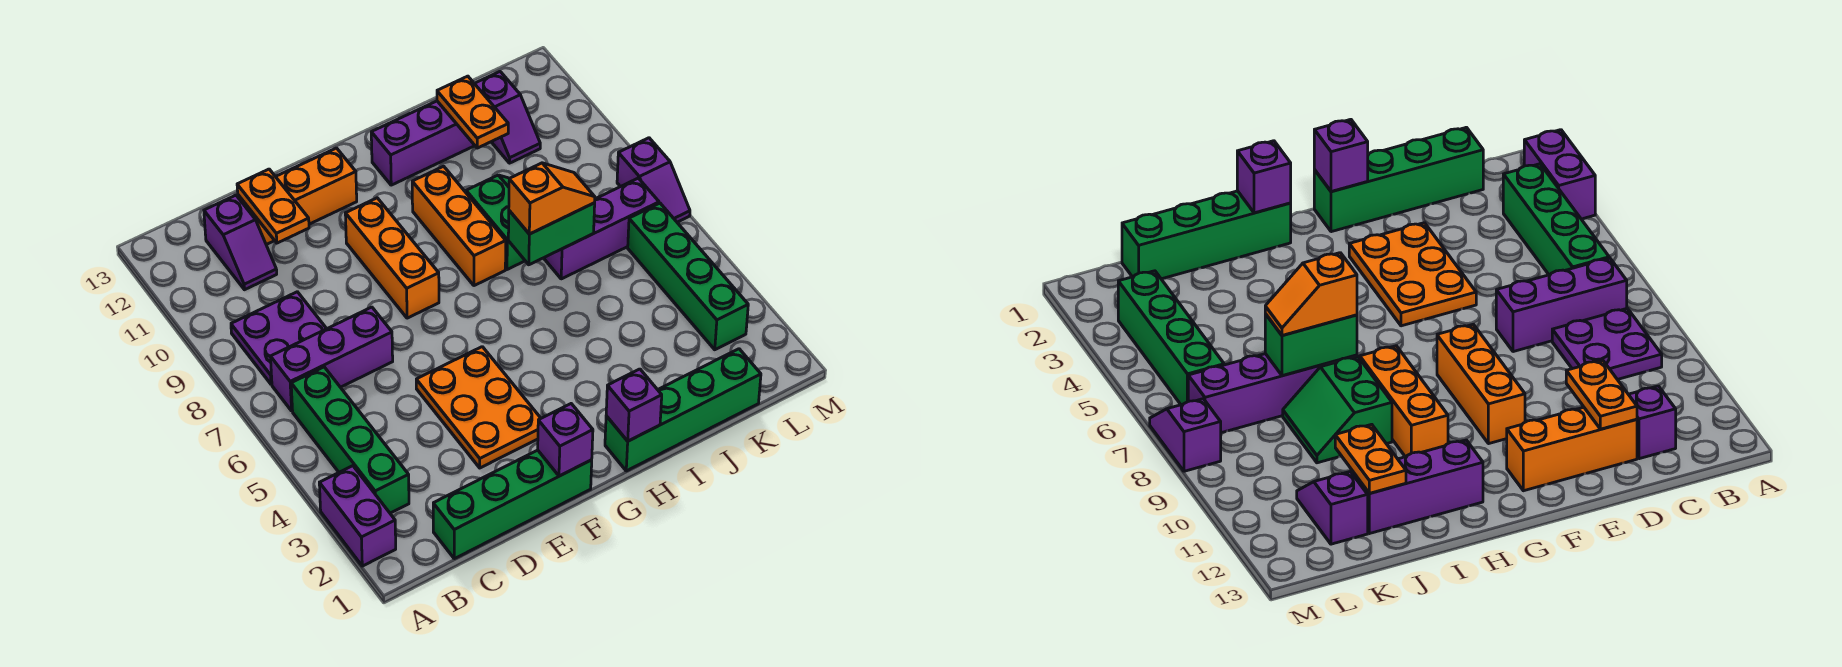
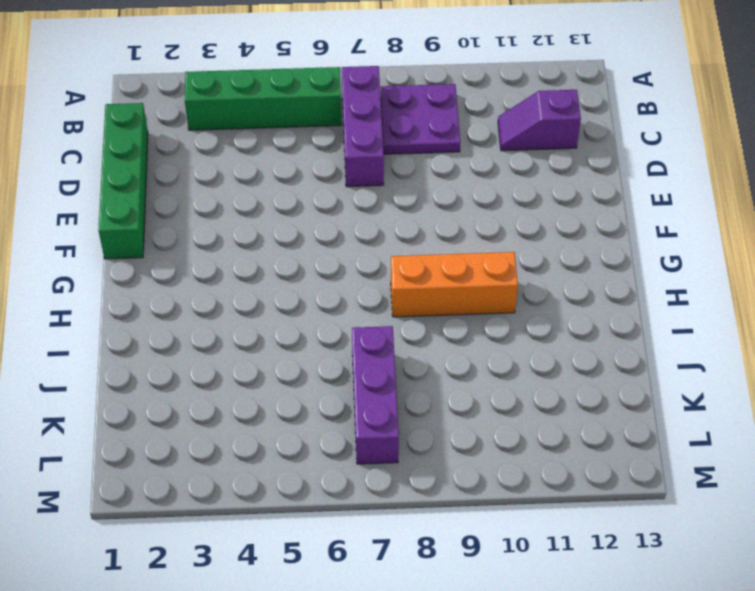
none -> purple 1x2 brick [319,466,396,566]
none -> orange 1x3 brick [238,148,357,245]
none -> orange 2x3 plate [416,347,541,468]

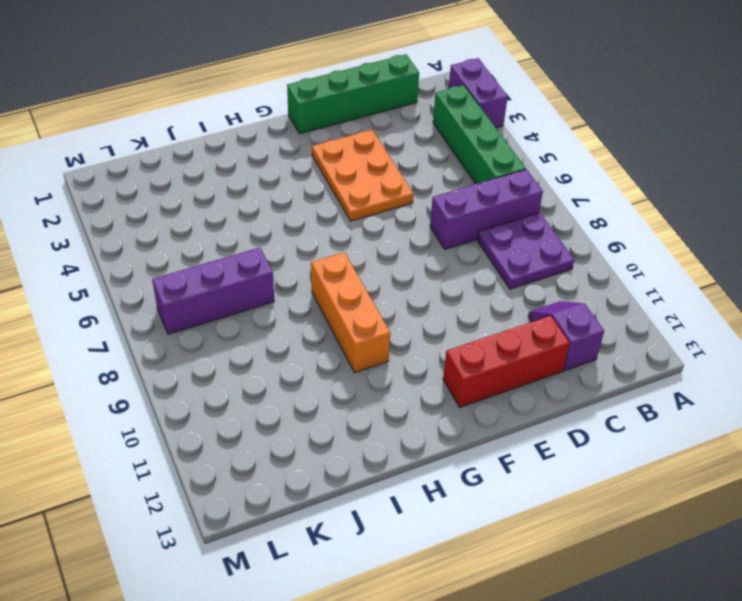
red 1x3 brick [443,316,570,407] -> orange 1x3 brick [238,148,357,245]
none -> orange 1x3 brick [345,198,439,318]
none -> green 1x4 brick [605,349,761,471]
none -> purple 1x3 brick [371,101,475,185]

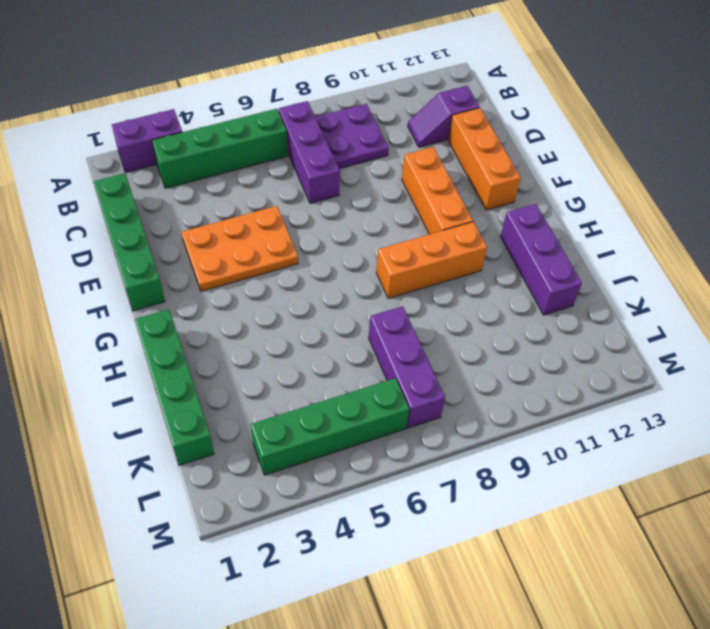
orange 1x3 brick [402,147,473,234] -> orange 1x3 brick turned to [345,198,439,318]
none -> green 2x2 slope [466,175,525,270]
none -> purple 1x2 slope [474,72,540,163]
none -> purple 1x2 slope [617,138,690,222]

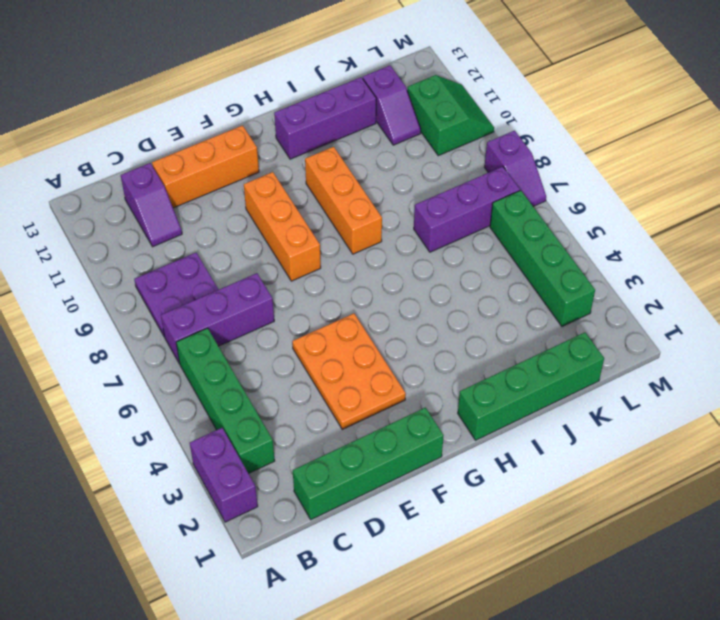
green 2x2 slope [407,75,494,156] -> green 2x2 slope moved to [466,175,525,270]
none -> orange 1x2 plate [237,169,309,243]
none -> purple 1x1 brick [538,404,593,476]
none -> purple 1x1 brick [606,369,662,441]

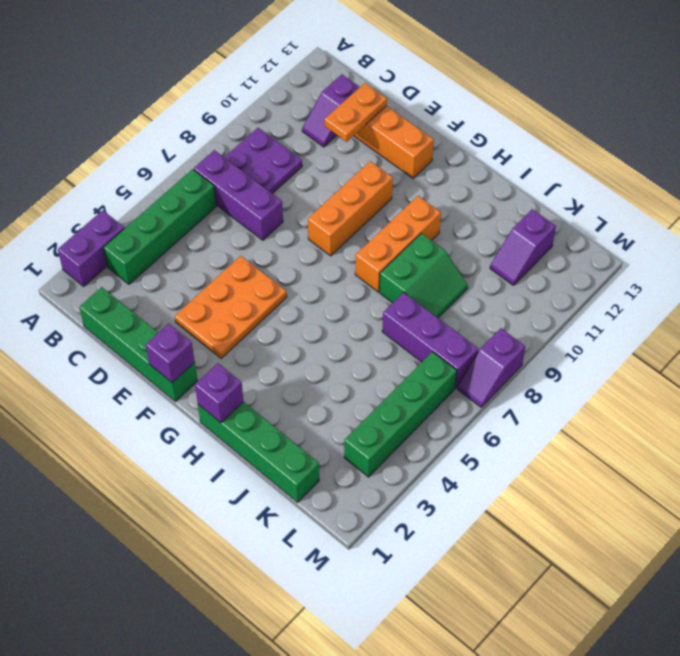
none -> purple 1x3 brick [371,101,475,185]
none -> green 1x2 brick [508,203,595,265]
none -> orange 1x2 plate [437,76,508,148]

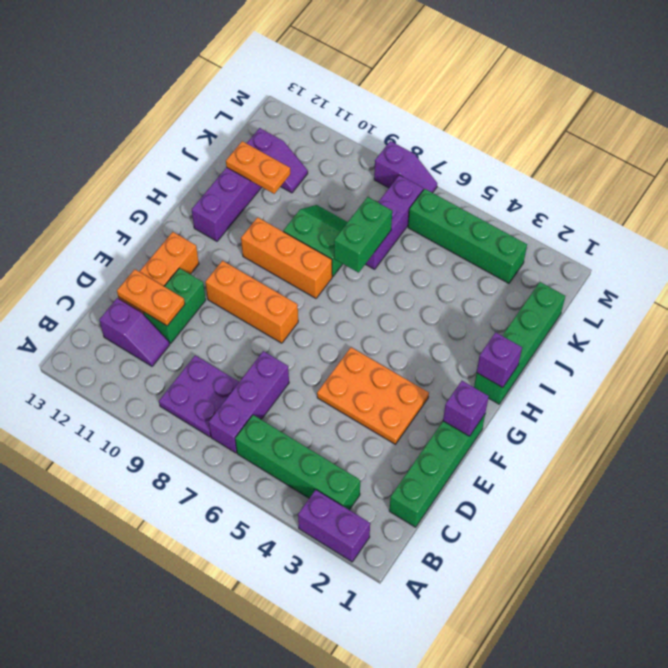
green 1x2 brick [143,268,206,344] -> none
none -> orange 1x2 slope [509,163,595,234]

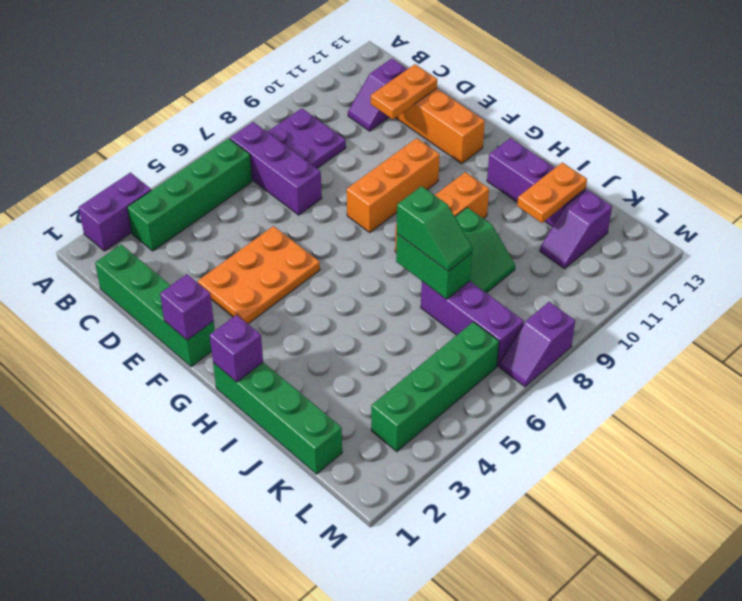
green 1x2 slope [397,186,472,271] -> orange 1x2 slope [509,163,595,234]

